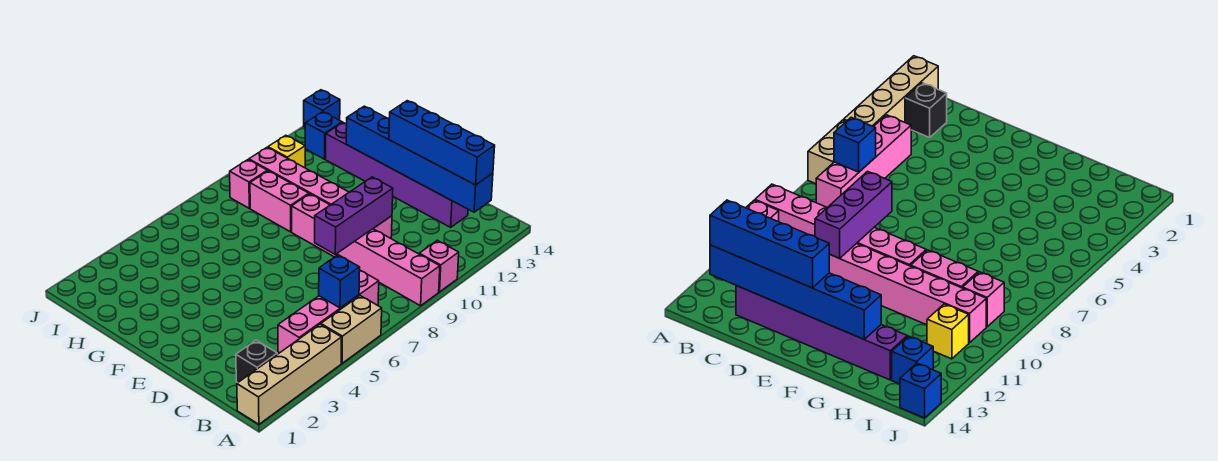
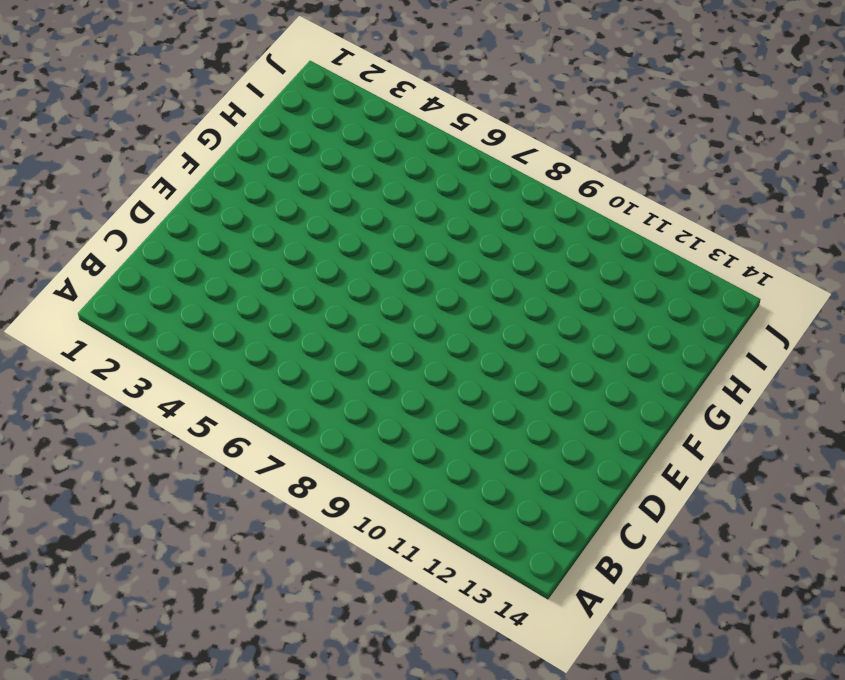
none -> tan 1x4 brick [237,324,342,424]
none -> tan 1x2 brick [321,296,382,363]
none -> pink 1x6 brick [292,194,440,306]

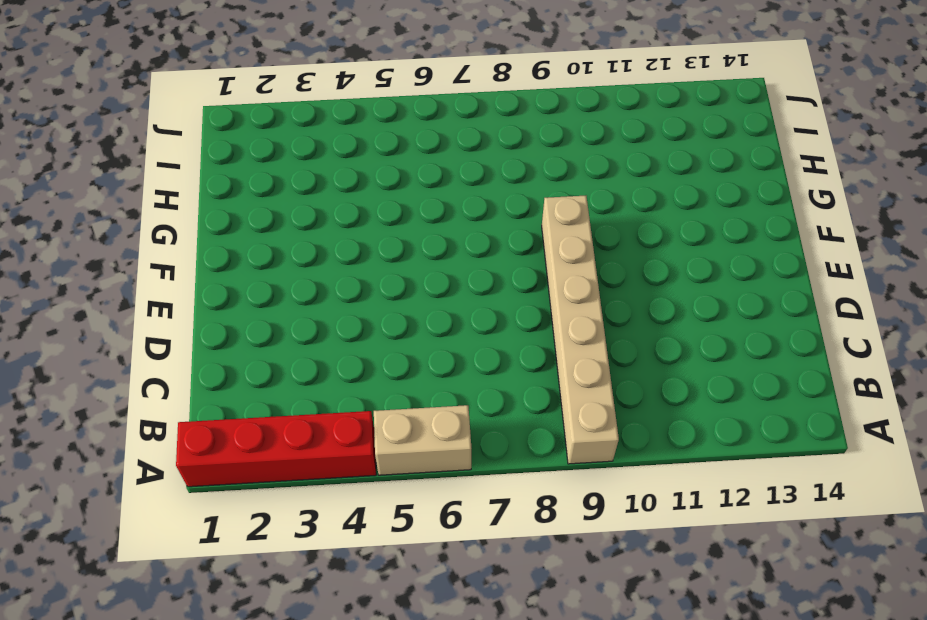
red 1x4 brick [176,411,376,487] -> tan 1x4 brick [237,324,342,424]
tan 1x6 brick [542,196,619,464] -> pink 1x6 brick [292,194,440,306]
none -> pink 1x1 brick [419,240,459,292]
none -> black 1x1 brick [236,340,277,382]
none -> pink 1x4 brick [278,270,379,353]

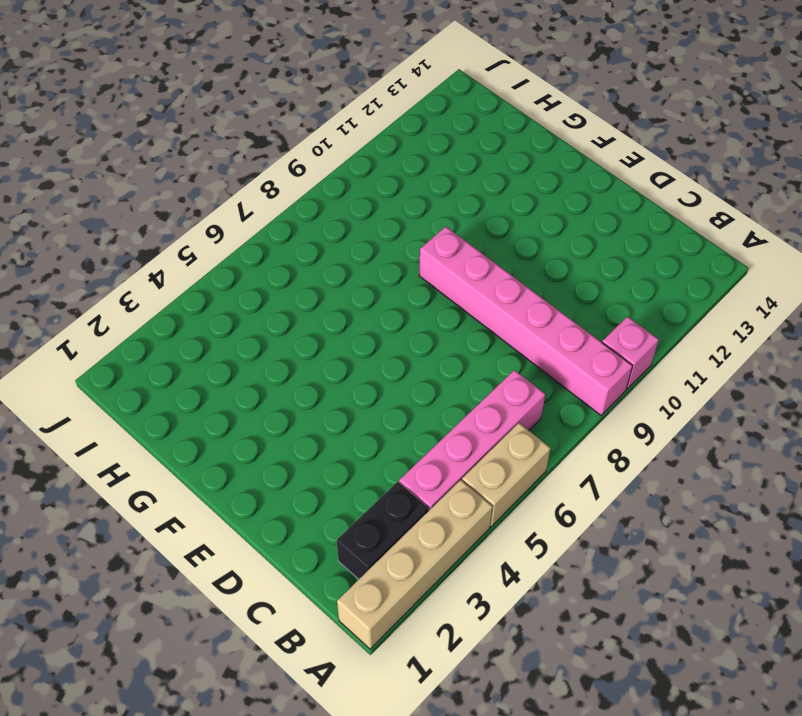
black 1x2 brick [337,482,429,579] -> black 1x1 brick [236,340,277,382]
none -> purple 1x6 brick [326,123,468,227]
none -> pink 1x6 brick [249,147,392,238]
none -> pink 1x2 brick [250,171,309,232]

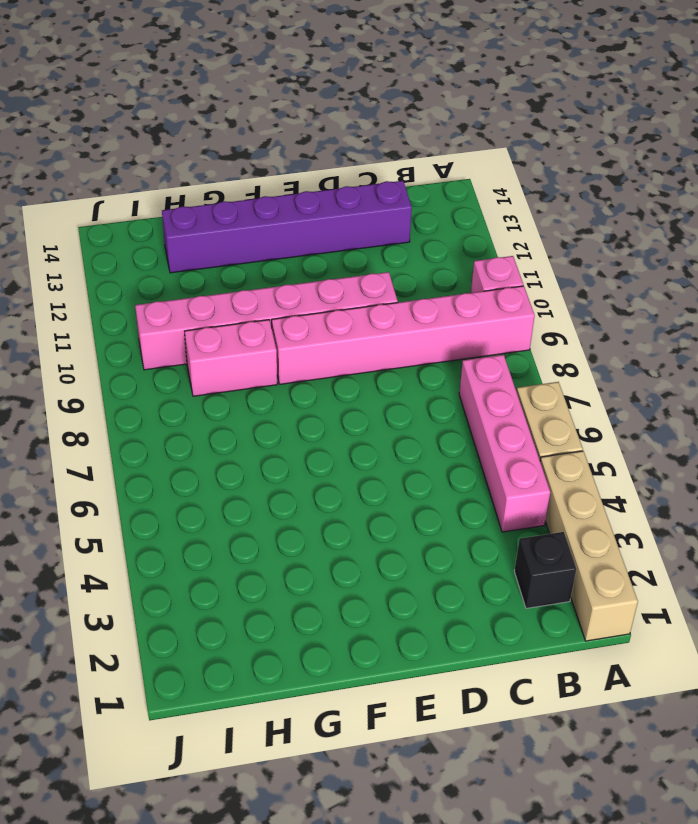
none -> pink 1x1 brick [230,160,267,208]
none -> yellow 1x1 brick [268,135,305,168]
none -> blue 1x1 brick [305,112,342,159]

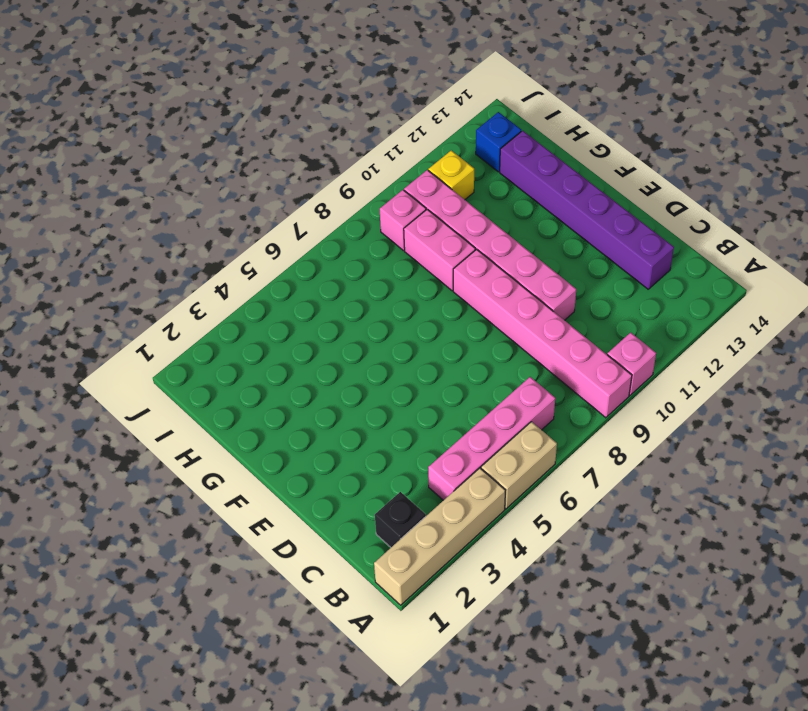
none -> blue 1x1 brick [304,90,340,127]
none -> blue 1x1 brick [319,255,360,308]
none -> blue 1x6 brick [346,106,493,212]

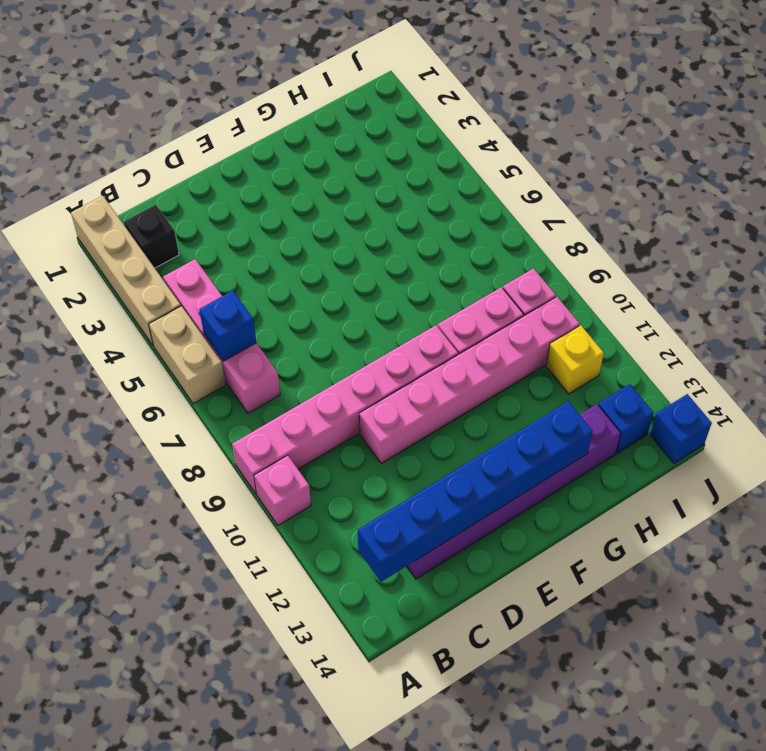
none -> purple 1x3 brick [315,177,393,254]
none -> blue 1x4 brick [389,101,495,185]

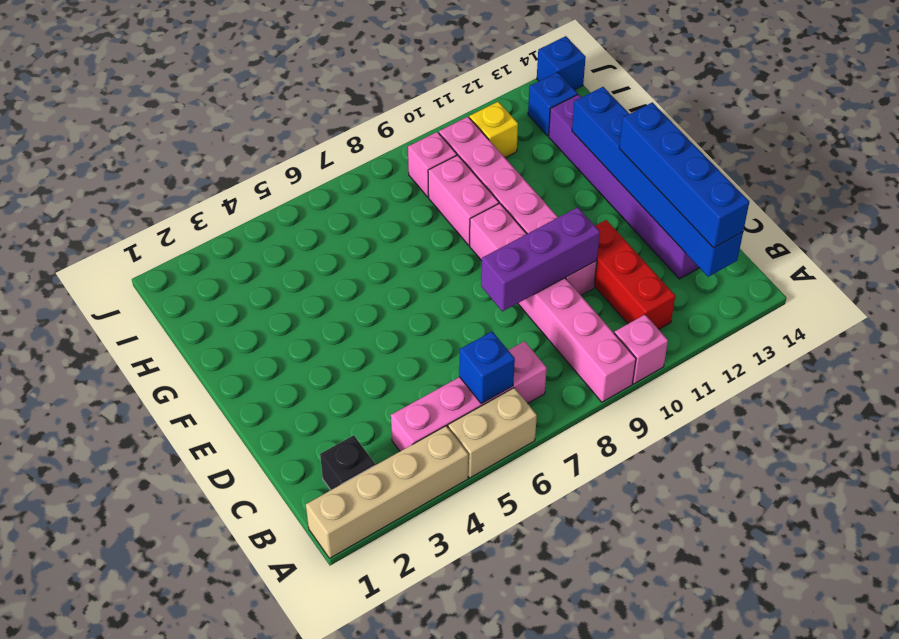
red 1x3 brick [594,220,675,329] -> none

